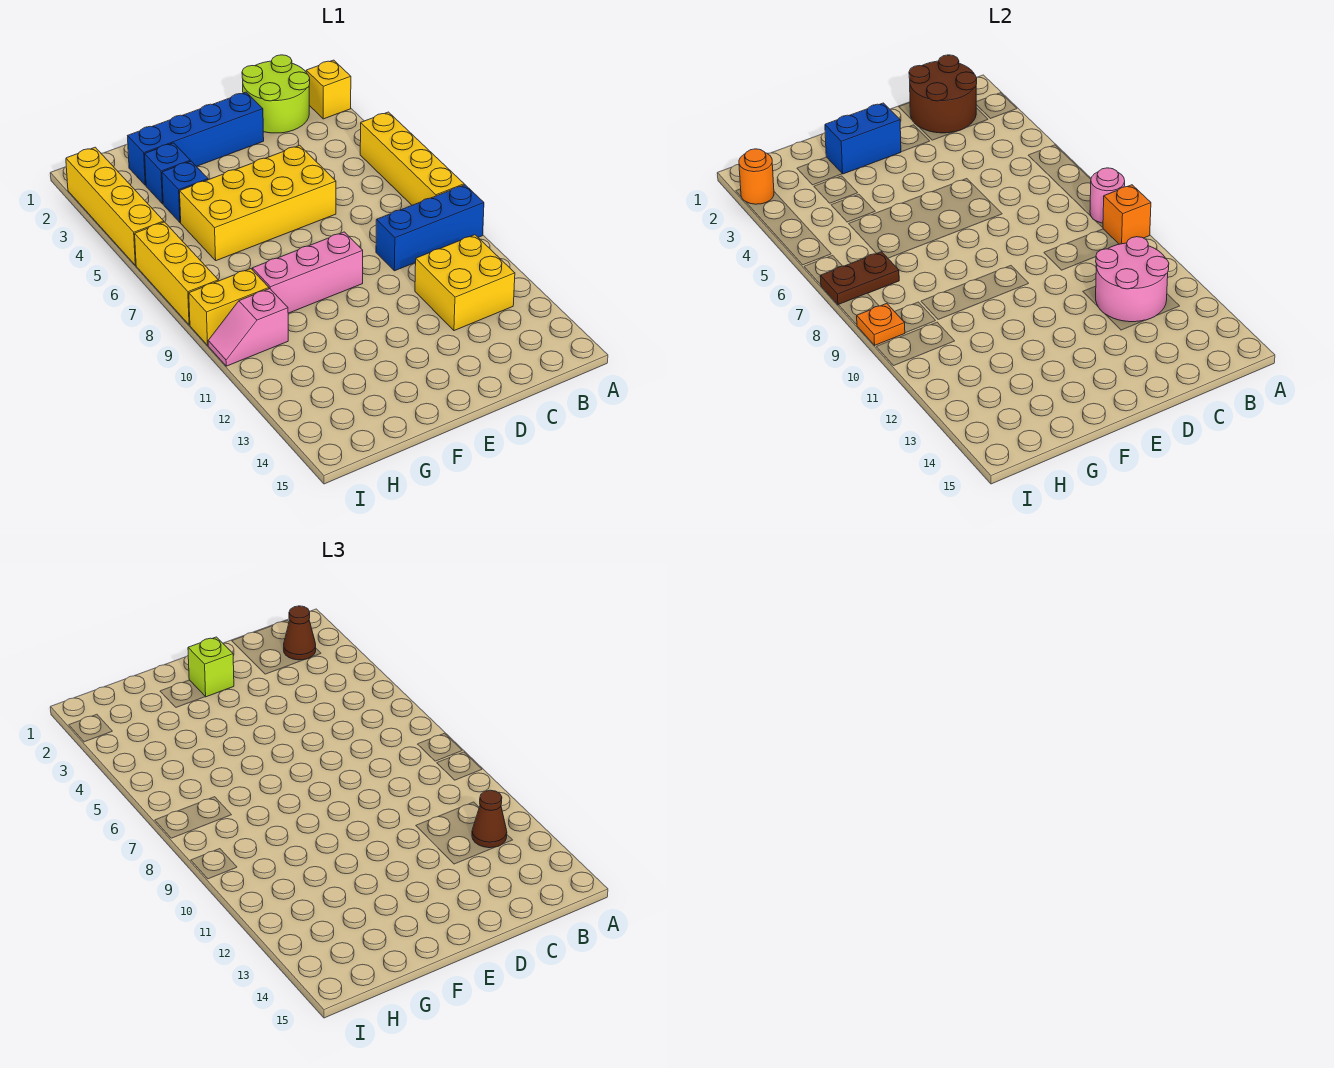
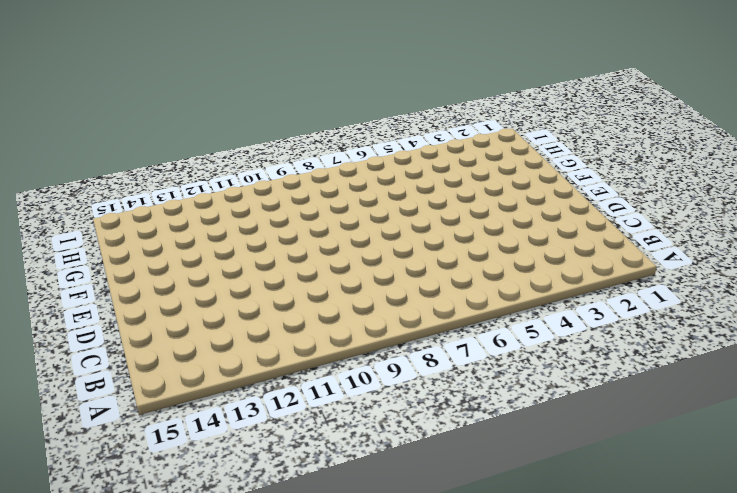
none -> yellow 1x1 brick [306,60,351,119]
none -> yellow 1x4 brick [360,112,464,205]
none -> blue 1x3 brick [376,185,484,271]

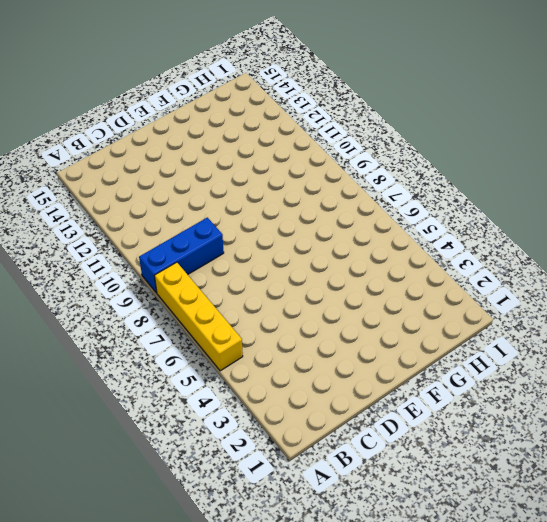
none -> yellow 1x1 brick [306,60,351,119]
none -> lime 2x2 round brick [242,55,310,133]
none -> yellow 2x2 brick [415,235,515,331]

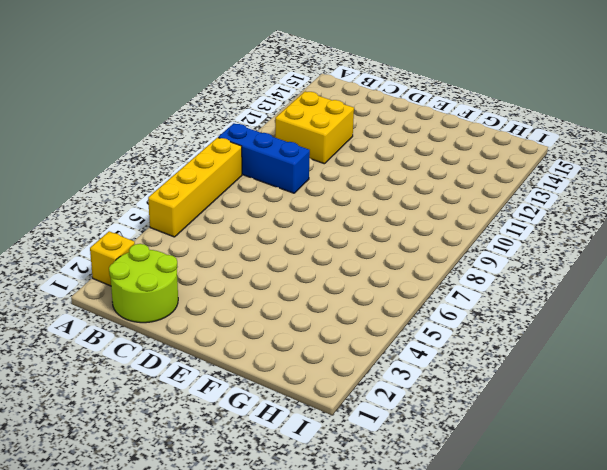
none -> blue 1x4 brick [128,92,264,185]
none -> yellow 2x4 brick [180,145,336,261]
none -> pink 1x3 brick [252,232,363,313]

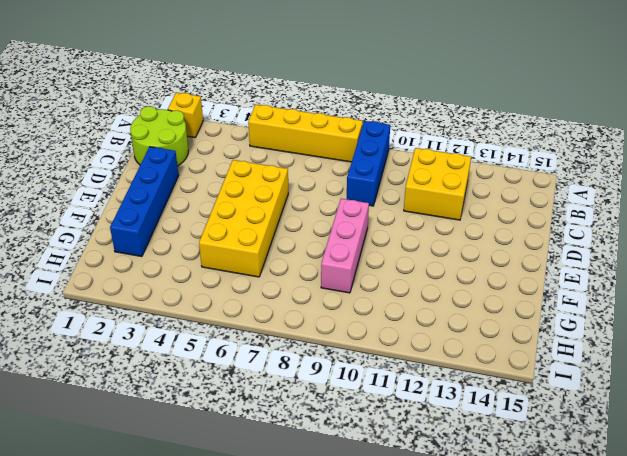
none -> blue 1x1 brick [145,143,190,204]
none -> blue 1x1 brick [162,161,208,222]
none -> yellow 1x2 brick [189,269,269,345]

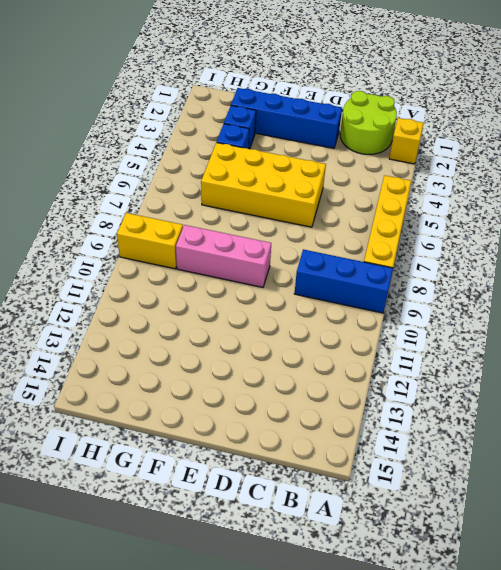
none -> yellow 2x2 brick [415,235,515,331]
none -> pink 1x2 slope [208,289,288,366]
none -> yellow 1x4 brick [66,147,164,265]

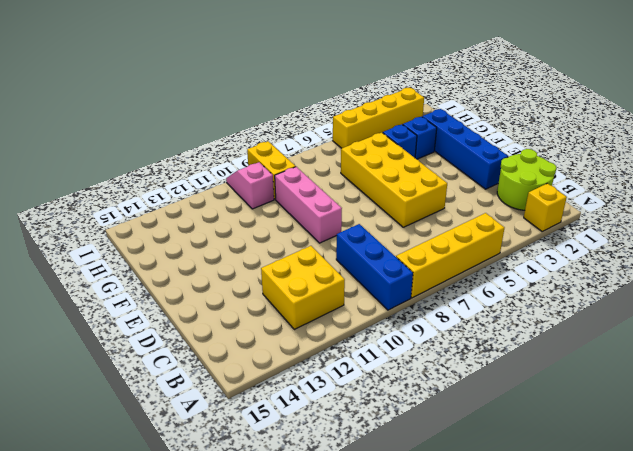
none -> yellow 1x3 brick [135,222,218,325]
none -> pink 1x1 round brick [1090,168,1125,223]
none -> orange 1x1 brick [1103,185,1151,244]

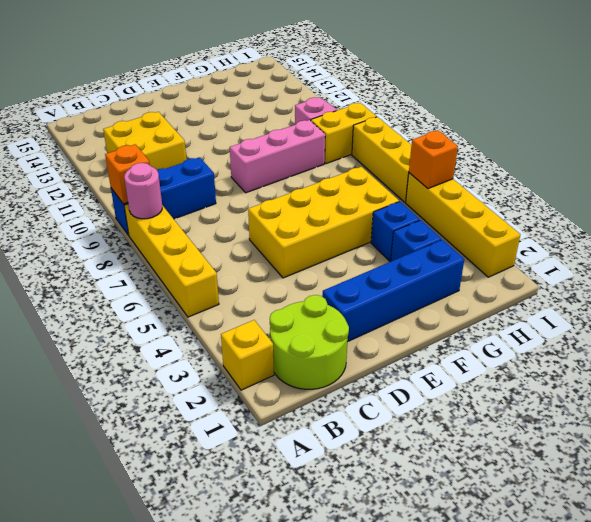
orange 1x1 brick [409,130,458,189] -> none
none -> brown 2x2 round brick [909,55,977,133]
none -> pink 2x2 round brick [1096,237,1169,322]
none -> blue 1x2 brick [825,103,901,174]

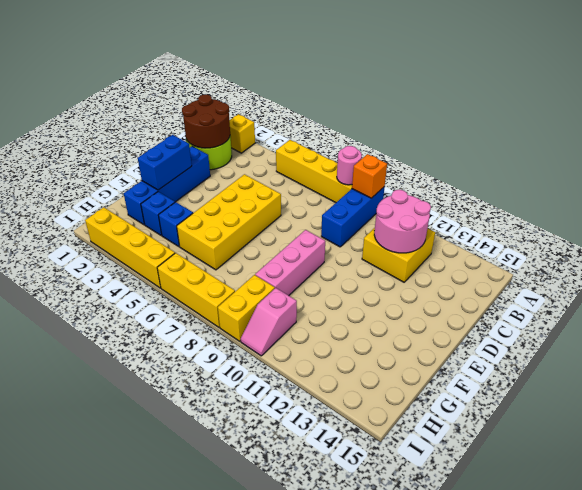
none -> brown 1x2 plate [820,252,899,305]
none -> orange 1x1 round brick [739,149,774,204]
none -> orange 1x1 plate [857,304,905,345]

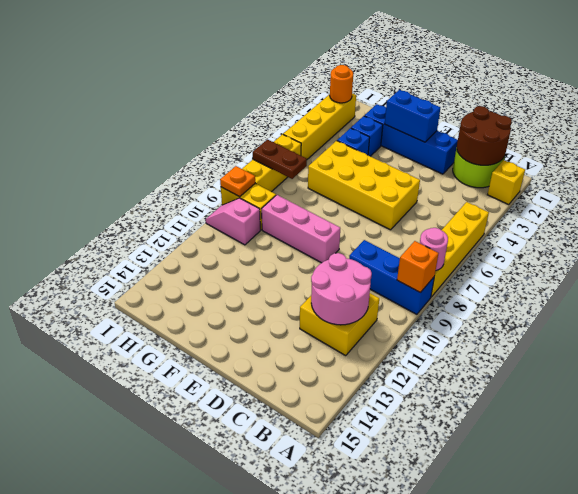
none -> brown 1x1 cone [284,606,316,660]
none -> brown 1x1 cone [472,790,507,848]
none -> lime 1x1 brick [188,637,234,697]

